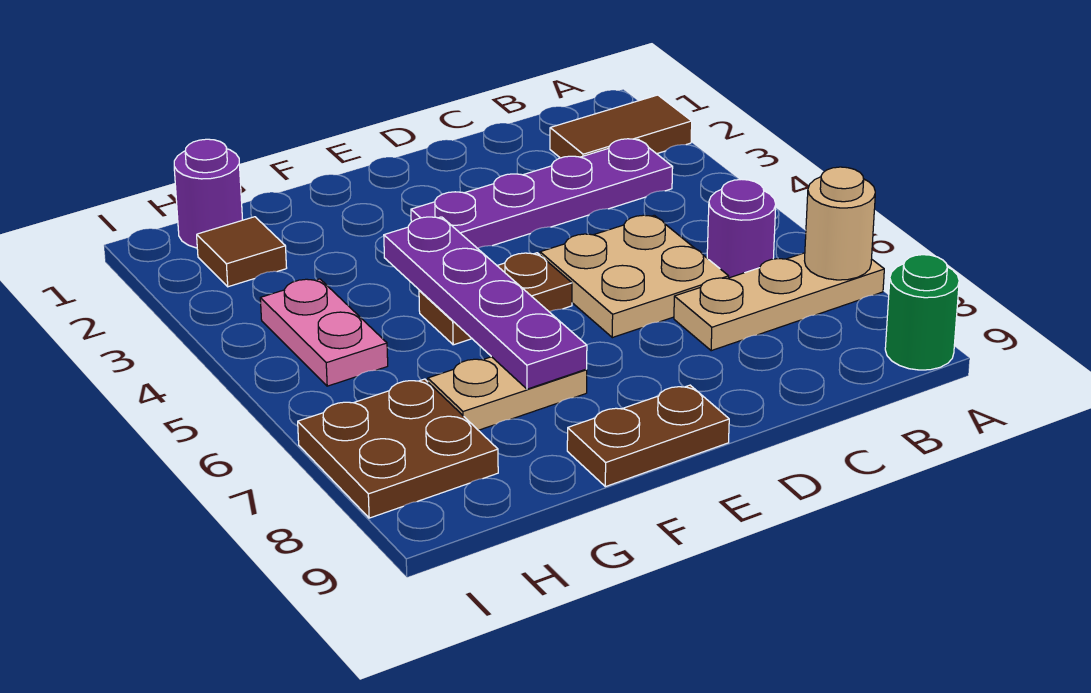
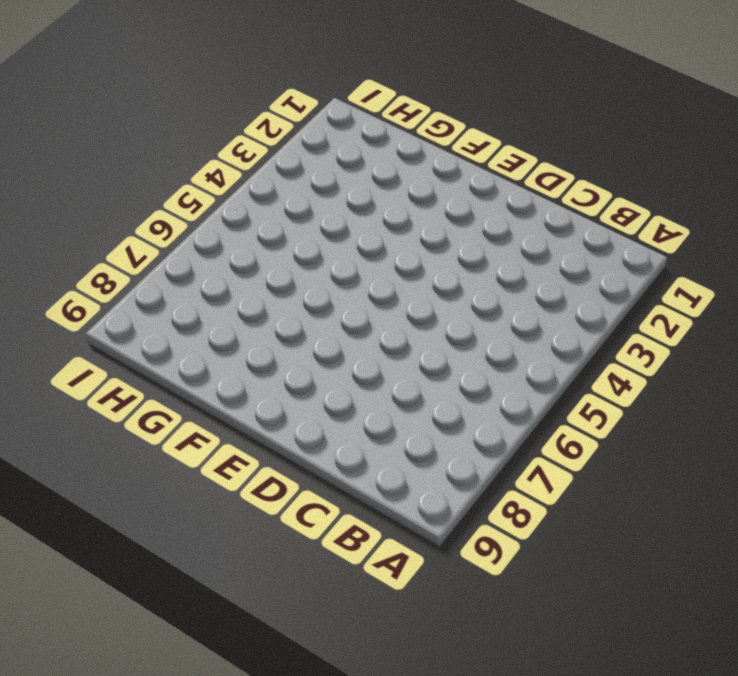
none -> brown 1x2 tile [550,95,692,158]
none -> tan 1x3 plate [674,253,884,351]
none -> green 1x1 round brick [885,255,959,370]

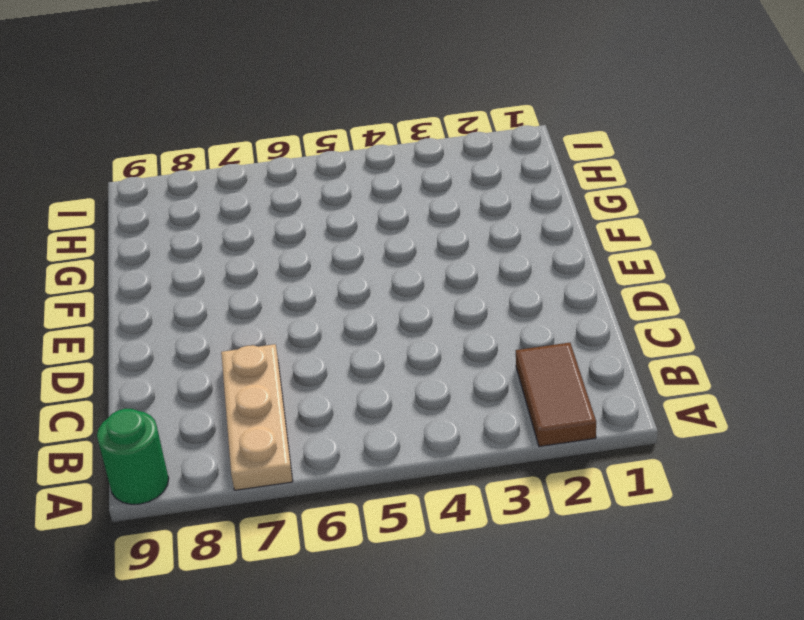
none -> purple 1x4 plate [411,139,673,248]
none -> purple 1x1 round brick [707,179,776,278]
none -> tan 2x2 plate [540,215,729,338]

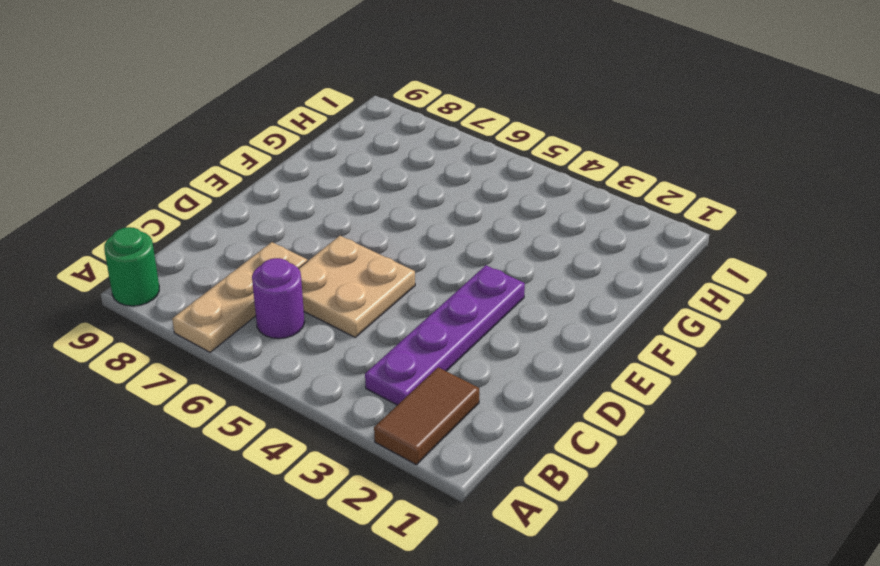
none -> brown 1x2 plate [419,253,572,345]
none -> brown 1x2 plate [567,385,729,487]
none -> tan 1x2 plate [428,357,587,430]

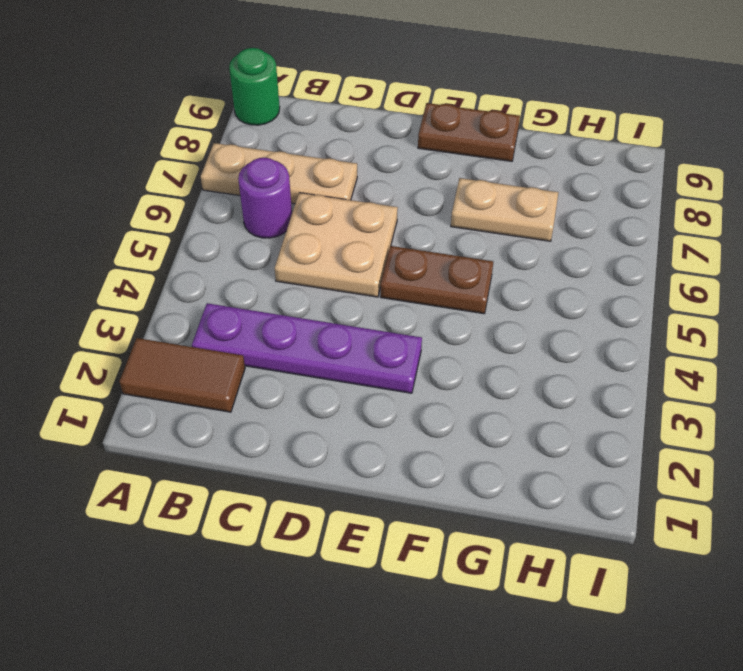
none -> purple 1x1 round brick [174,139,243,248]
none -> brown 1x1 tile [197,217,287,287]
none -> pink 1x2 plate [260,279,388,386]

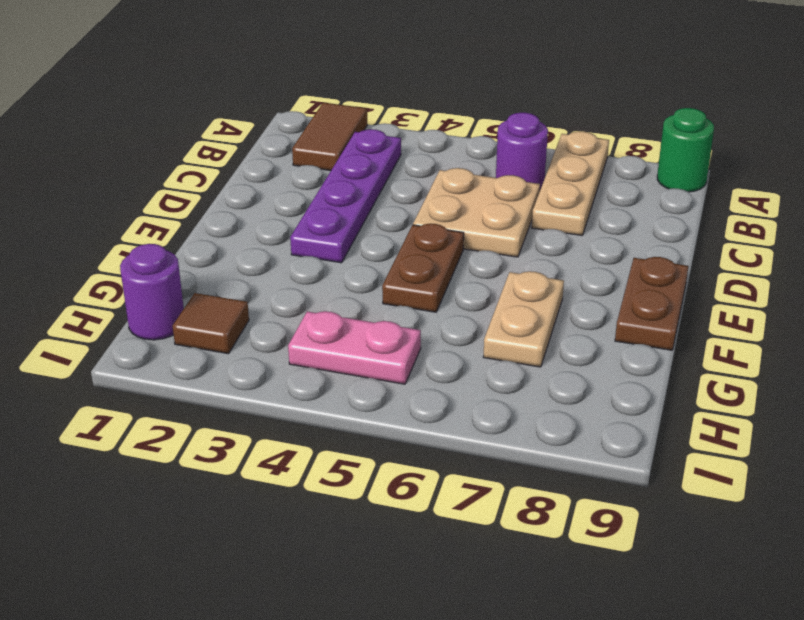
none -> brown 2x2 plate [298,379,498,518]
none -> tan 1x1 round brick [805,167,875,280]
none -> purple 1x4 plate [384,217,587,389]

